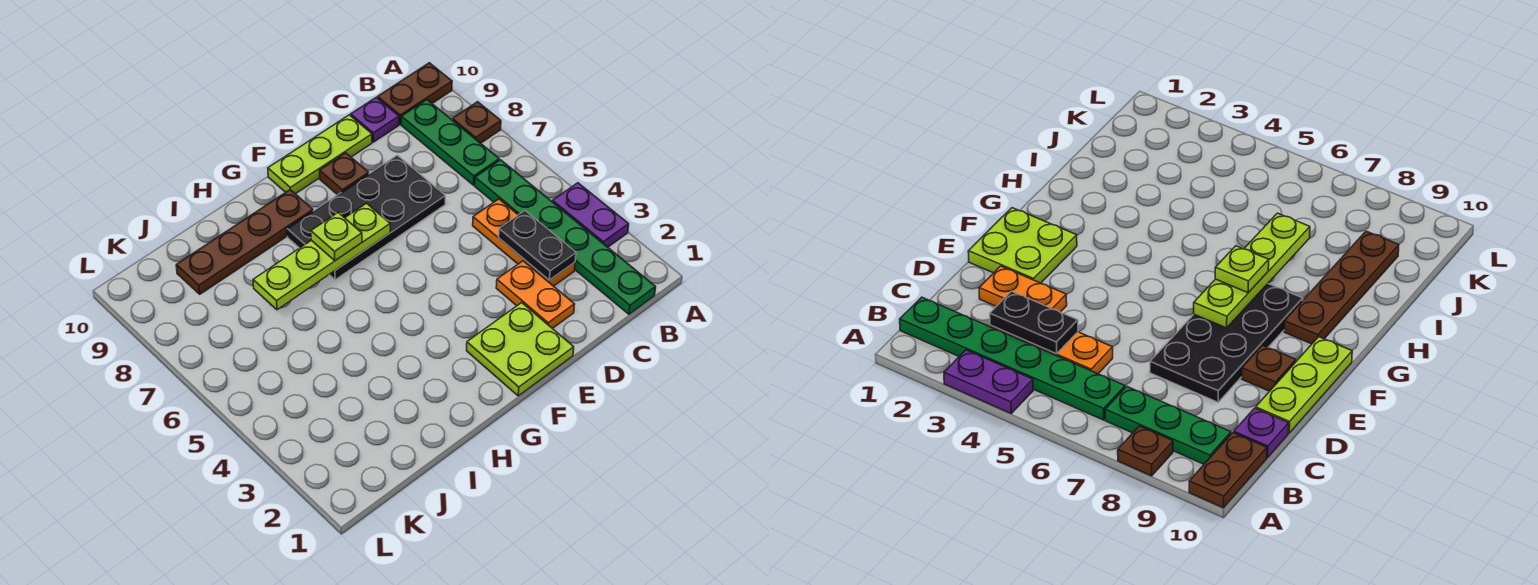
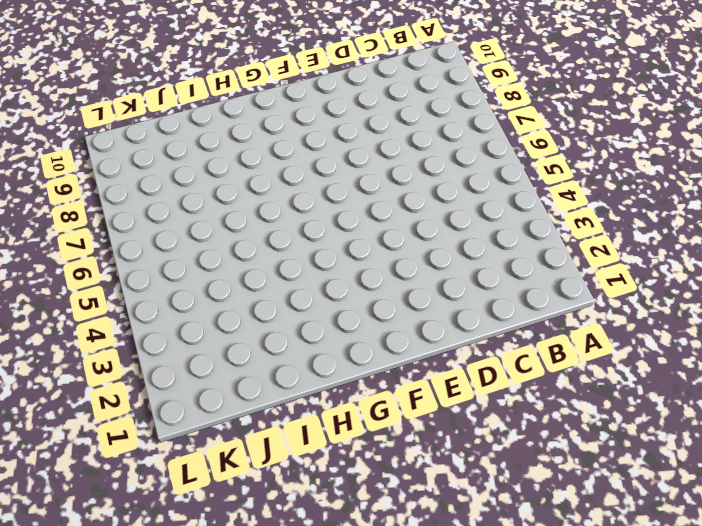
none -> purple 1x2 plate [553,183,629,247]
none -> brown 1x1 plate [452,102,501,143]
none -> brown 1x2 plate [378,63,452,124]

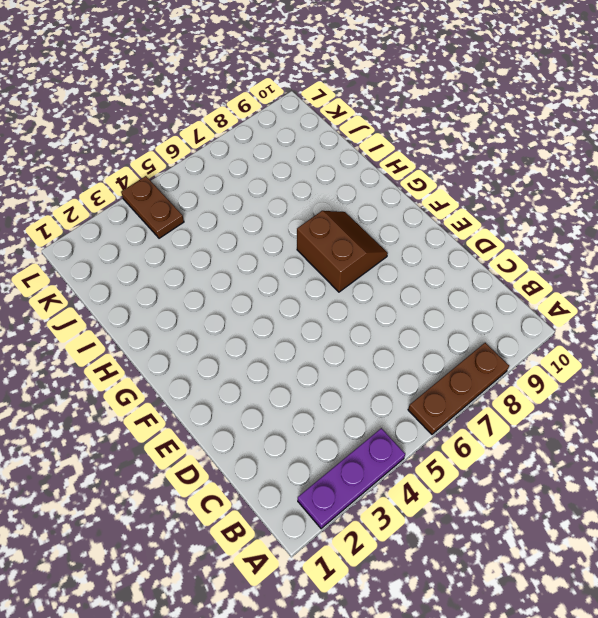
purple 1x3 plate [298,428,405,529] -> purple 1x2 plate [553,183,629,247]
brown 1x3 plate [408,343,509,434] -> brown 1x1 plate [452,102,501,143]
brown 2x2 slope [297,211,388,292] -> black 2x4 plate [287,155,445,280]
brown 1x2 plate [121,176,184,238] -> brown 1x2 plate moved to [378,63,452,124]
none -> green 1x6 plate [475,160,656,314]
none -> green 1x3 plate [401,100,499,185]
none -> orange 1x3 plate [473,199,575,286]

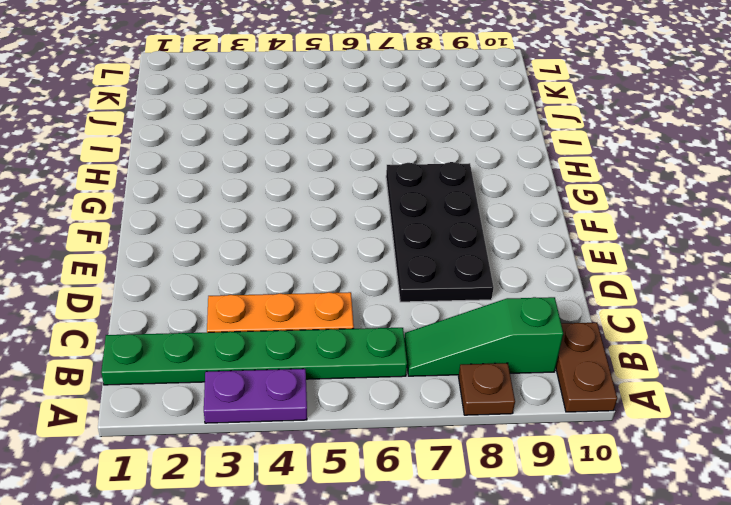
green 1x3 slope [404,297,563,376] -> green 1x3 plate [401,100,499,185]
none -> purple 1x1 plate [351,97,399,142]
none -> orange 1x2 plate [496,261,575,328]
none -> lime 1x3 plate [268,115,372,194]

